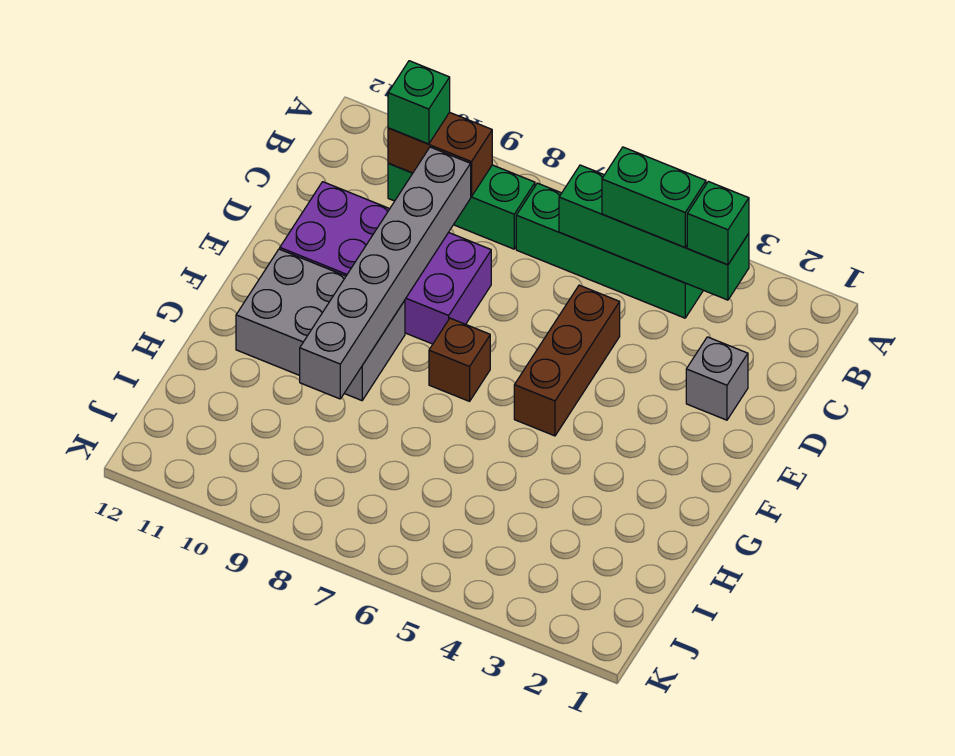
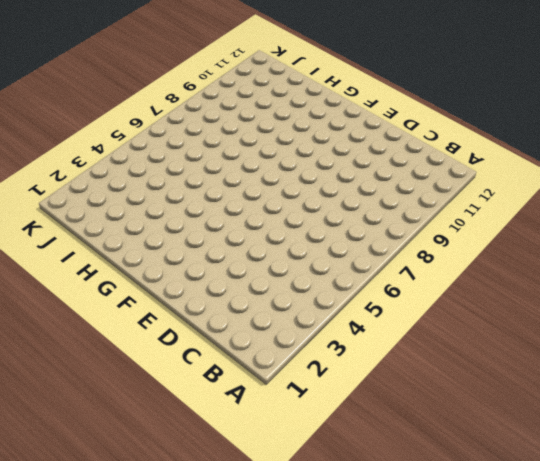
none -> green 1x4 brick [516,183,703,318]
none -> green 1x3 brick [388,163,535,249]
none -> grey 1x1 brick [686,337,748,420]

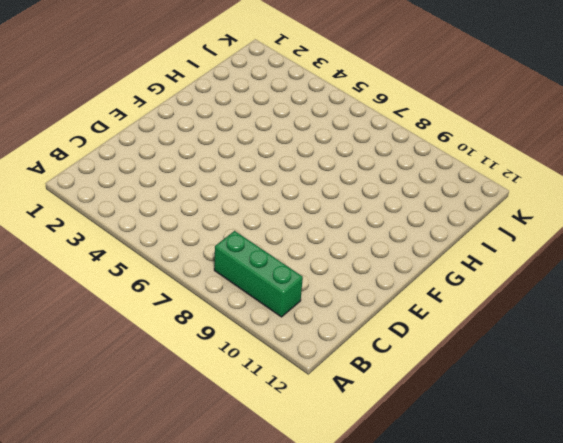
none -> green 1x4 brick [516,183,703,318]
none -> grey 1x1 brick [686,337,748,420]
none -> brown 1x3 brick [514,285,620,436]

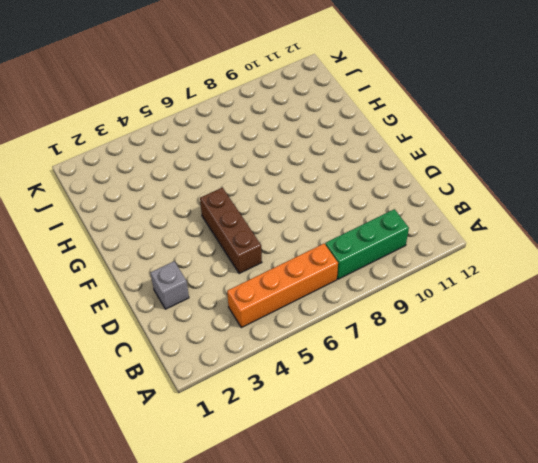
orange 1x4 brick [227,244,338,328] -> green 1x4 brick [516,183,703,318]
none -> purple 2x4 brick [280,182,491,344]
none -> brown 1x1 brick [429,318,490,401]
none -> grey 2x3 brick [236,249,405,401]

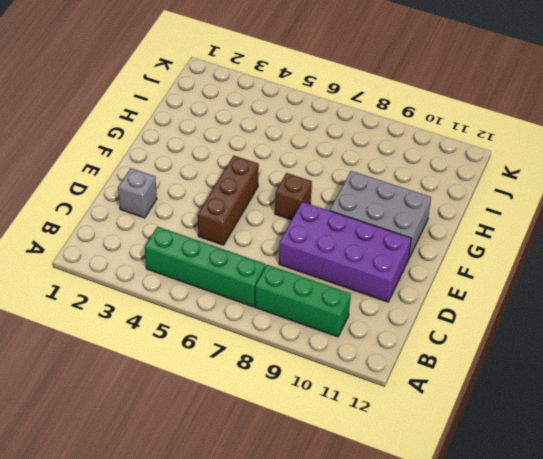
none -> green 1x4 brick [559,165,749,300]
none -> brown 1x2 brick [388,112,492,197]
none -> grey 1x6 brick [300,147,471,399]

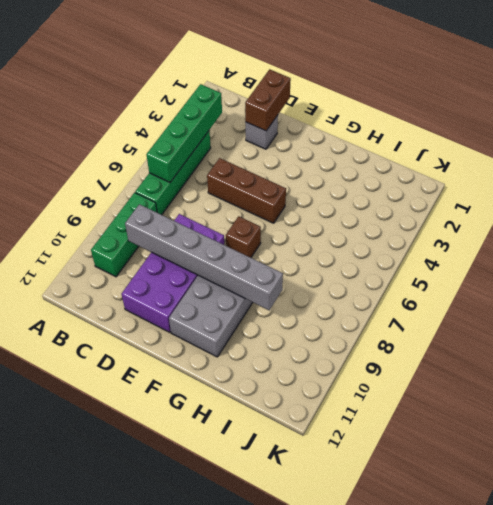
brown 1x2 brick [245,69,291,131] -> brown 1x2 brick moved to [388,112,492,197]
none -> green 1x1 brick [687,181,749,265]
none -> green 1x2 brick [602,147,706,247]
none -> green 1x1 brick [388,61,450,144]

